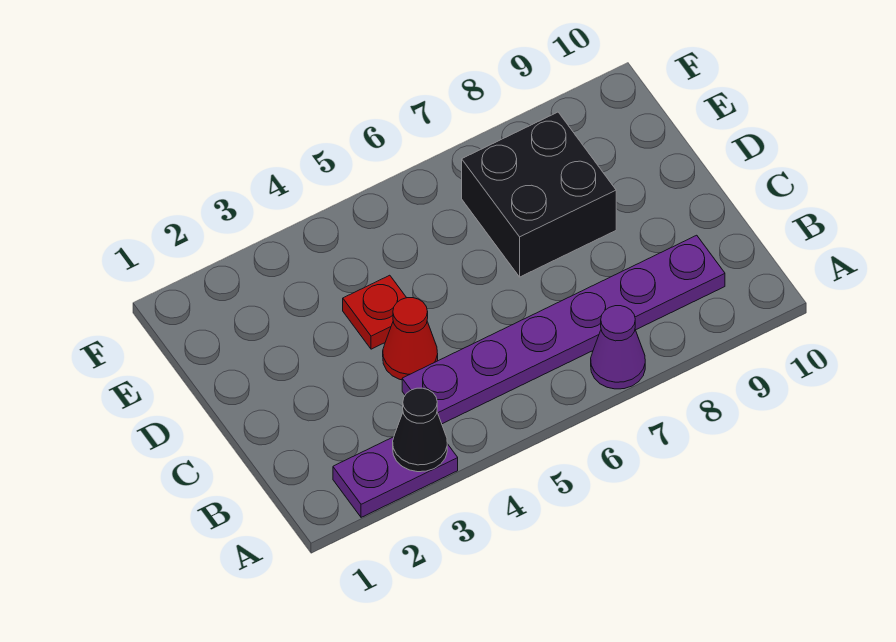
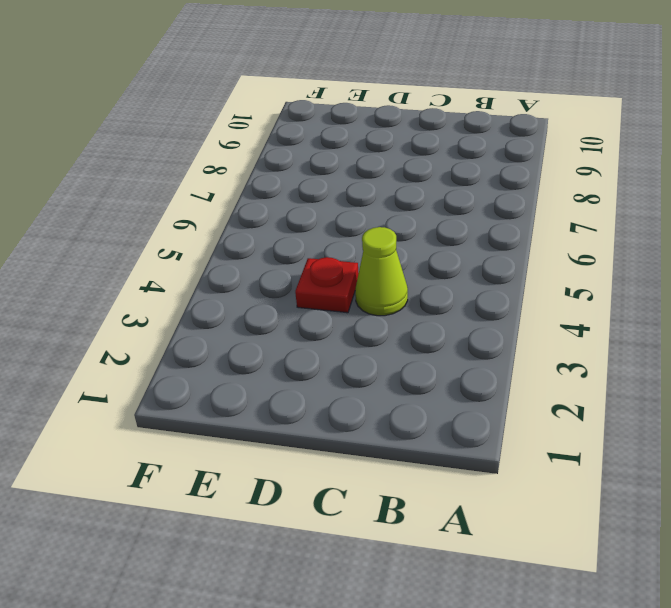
lime 1x1 cone [355,227,408,316] -> red 1x1 cone [383,298,438,380]
none -> purple 1x2 plate [333,437,458,517]
none -> purple 1x1 cone [591,306,645,389]

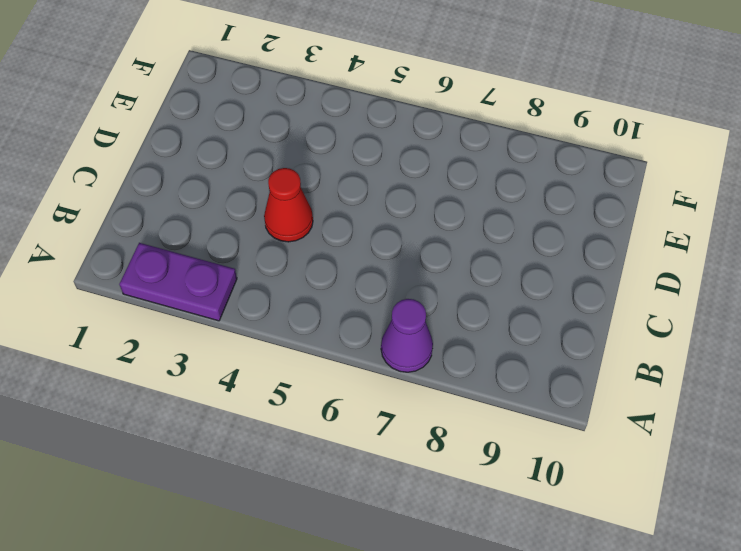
none -> purple 1x6 plate [402,235,725,424]
none -> red 1x1 plate [343,275,406,349]

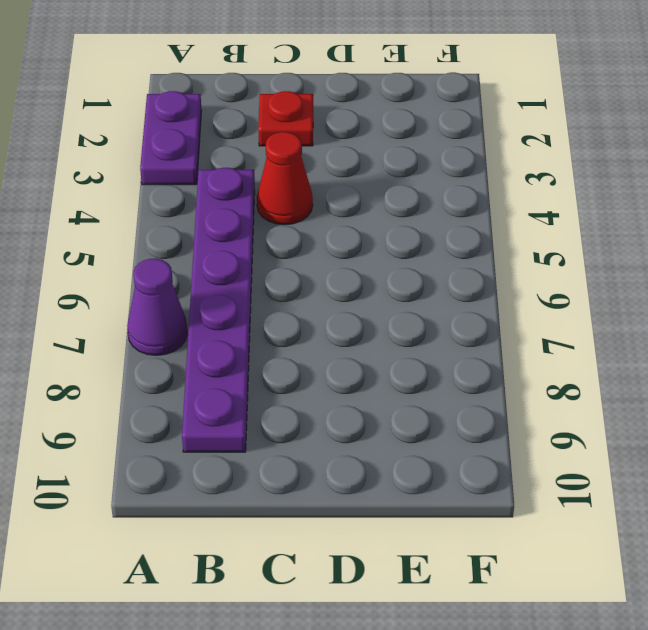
red 1x1 plate [258,91,313,146] -> red 1x1 plate moved to [343,275,406,349]
none -> black 2x2 brick [462,112,616,277]
none -> black 1x1 cone [393,388,447,472]

